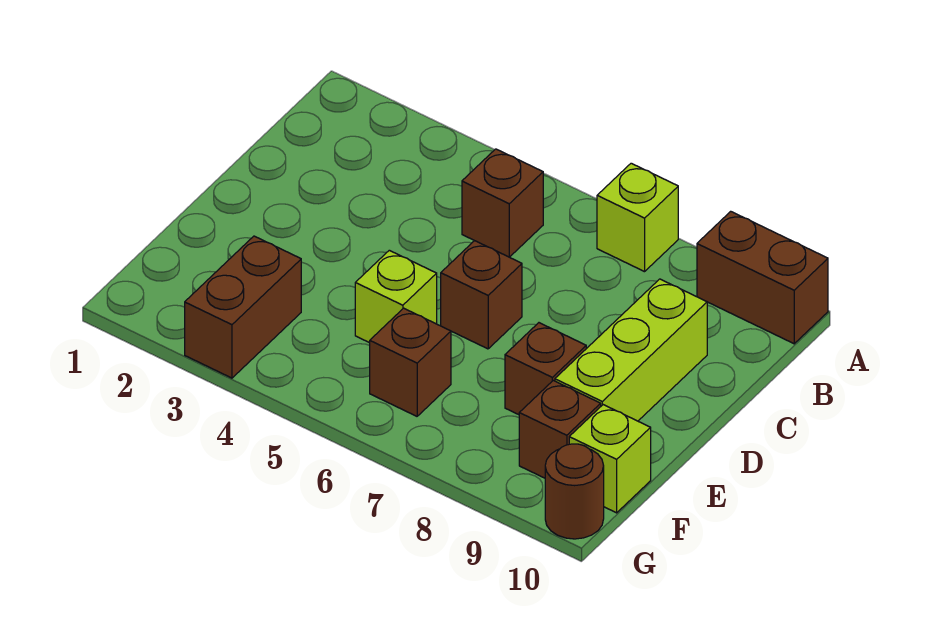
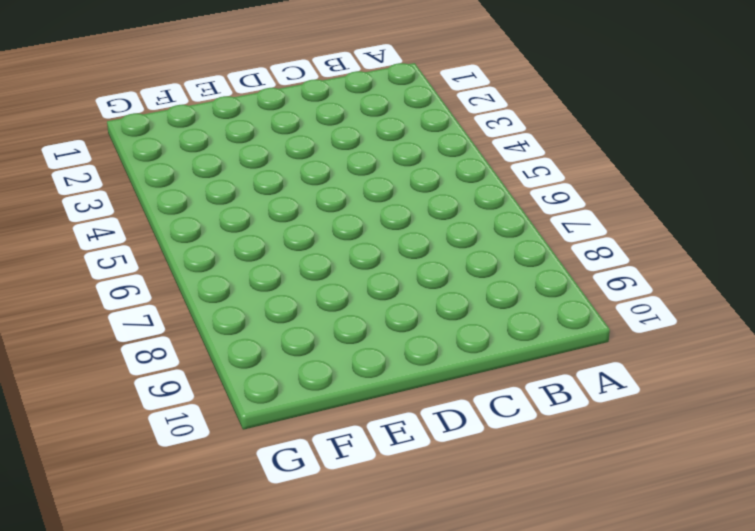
none -> lime 1x1 brick [597,163,678,272]
none -> brown 1x2 brick [697,211,828,344]
none -> brown 1x1 brick [462,149,543,257]

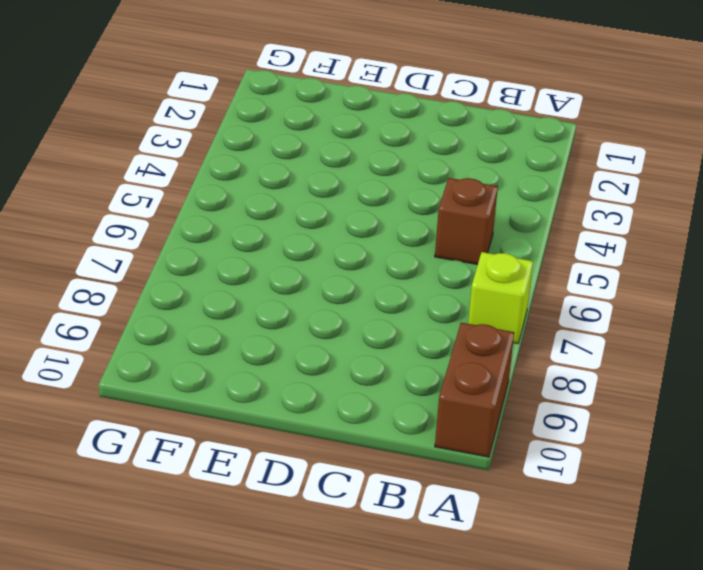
none -> lime 1x3 brick [555,279,707,421]
none -> brown 1x1 brick [441,241,522,349]
none -> lime 1x1 brick [355,250,437,343]

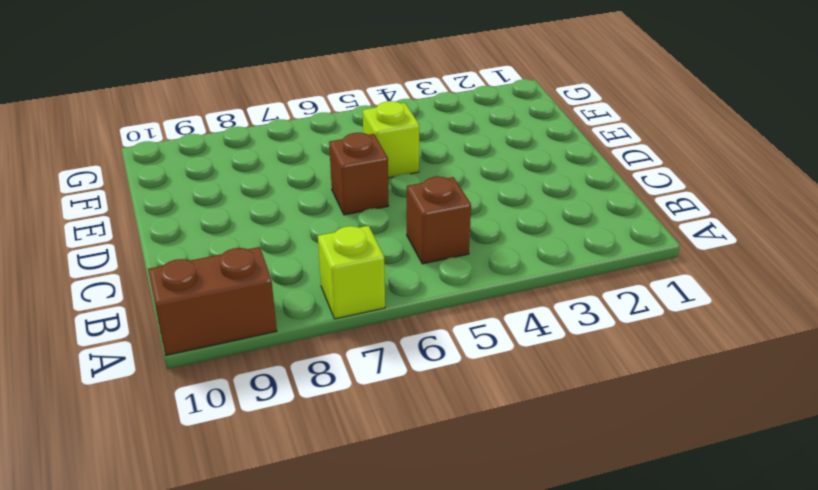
none -> lime 1x3 brick [555,279,707,421]
none -> brown 1x1 brick [505,323,586,415]
none -> brown 1x2 brick [185,236,301,378]

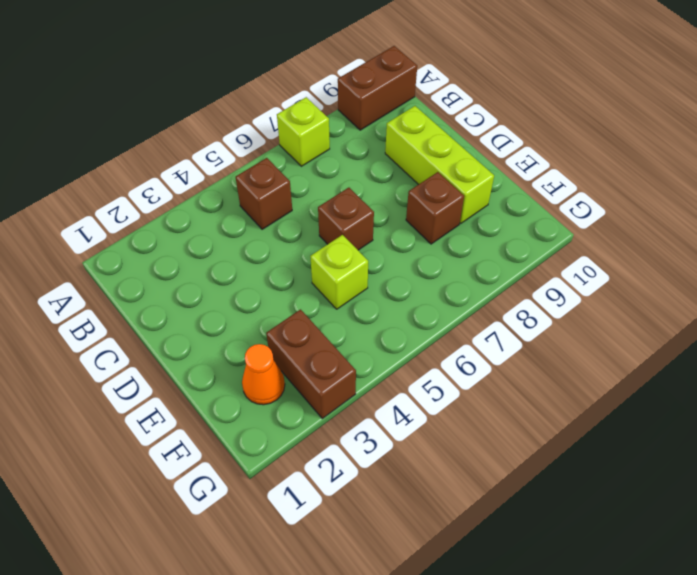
orange 1x1 cone [242,344,285,405] -> none
none -> brown 1x1 brick [370,308,451,416]
none -> brown 1x1 brick [519,381,601,478]
none -> lime 1x1 brick [569,405,651,513]

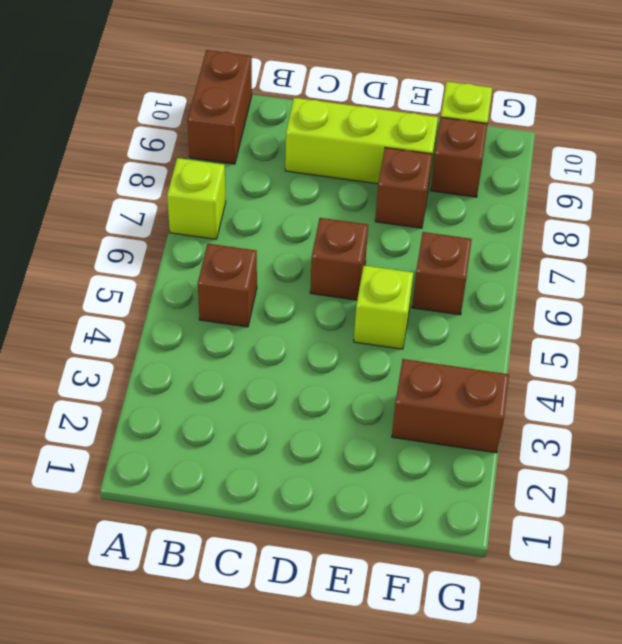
none -> brown 1x1 round brick [545,444,604,539]

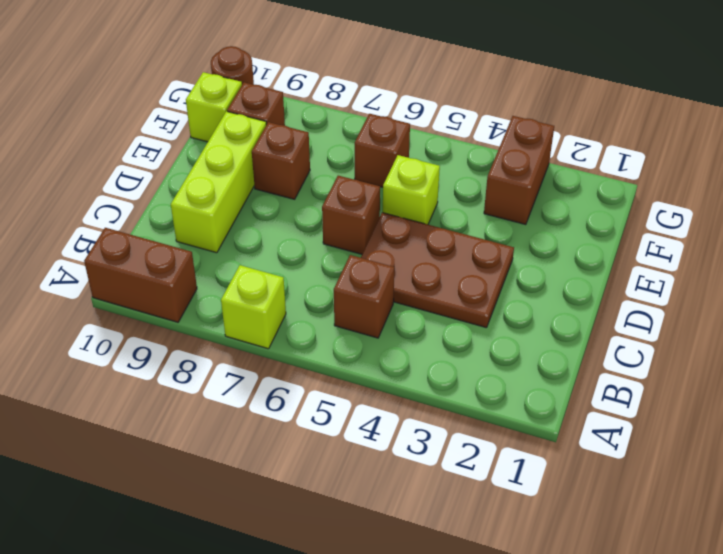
brown 2x3 plate [361,213,514,328] -> none

